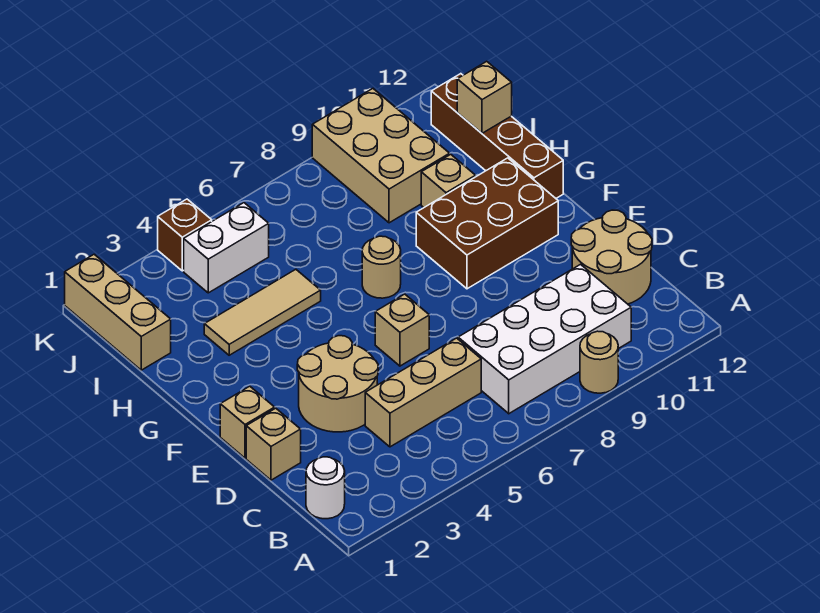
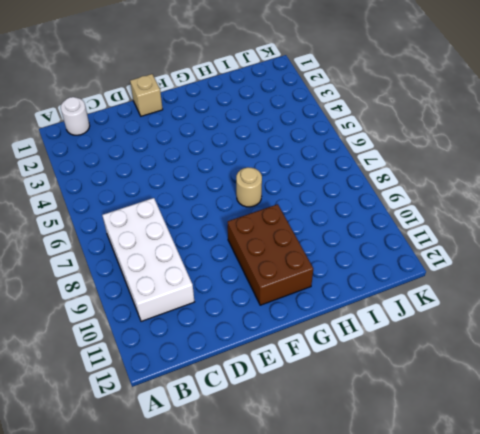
none -> tan 1x1 round brick [580,331,618,393]
none -> tan 1x3 brick [365,338,481,447]
none -> tan 2x2 round brick [571,210,652,304]

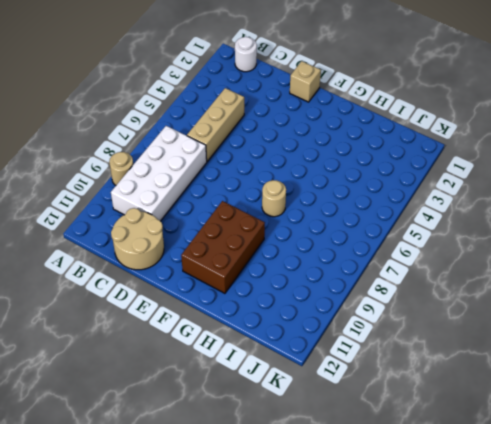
none -> tan 1x1 brick [246,408,301,480]
none -> tan 2x2 round brick [297,336,378,432]
none -> tan 1x1 brick [375,294,429,366]

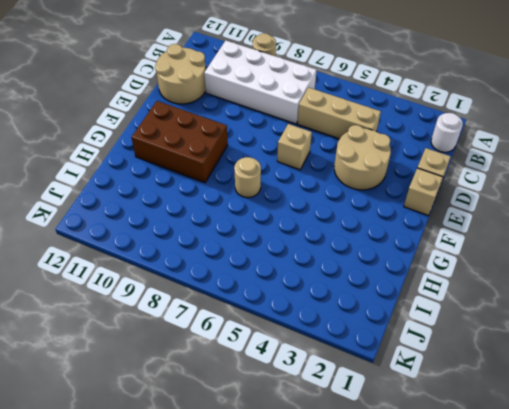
none -> brown 1x4 brick [431,74,563,198]
none -> tan 1x3 tile [204,269,321,355]
none -> tan 1x1 brick [421,154,476,207]

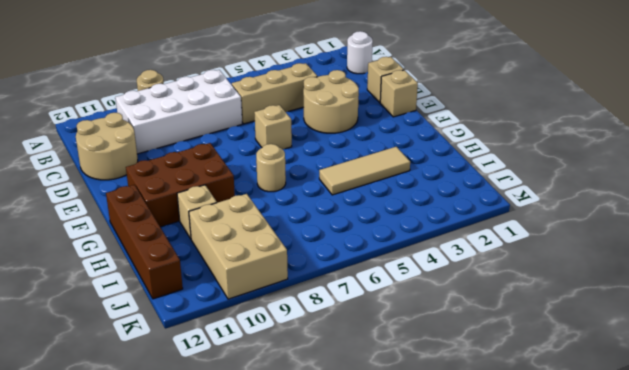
none -> tan 1x3 brick [65,254,171,370]
none -> white 1x2 brick [184,203,269,293]
none -> brown 1x1 brick [158,199,212,271]

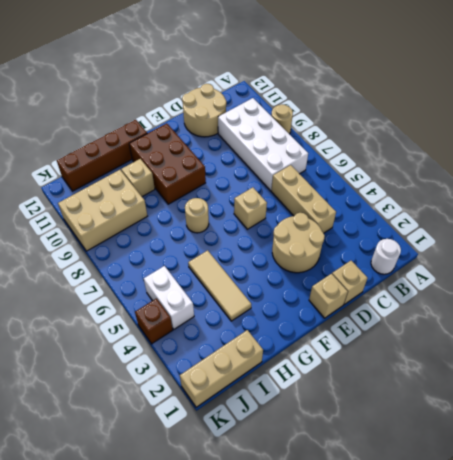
none -> tan 1x1 brick [457,61,512,133]

